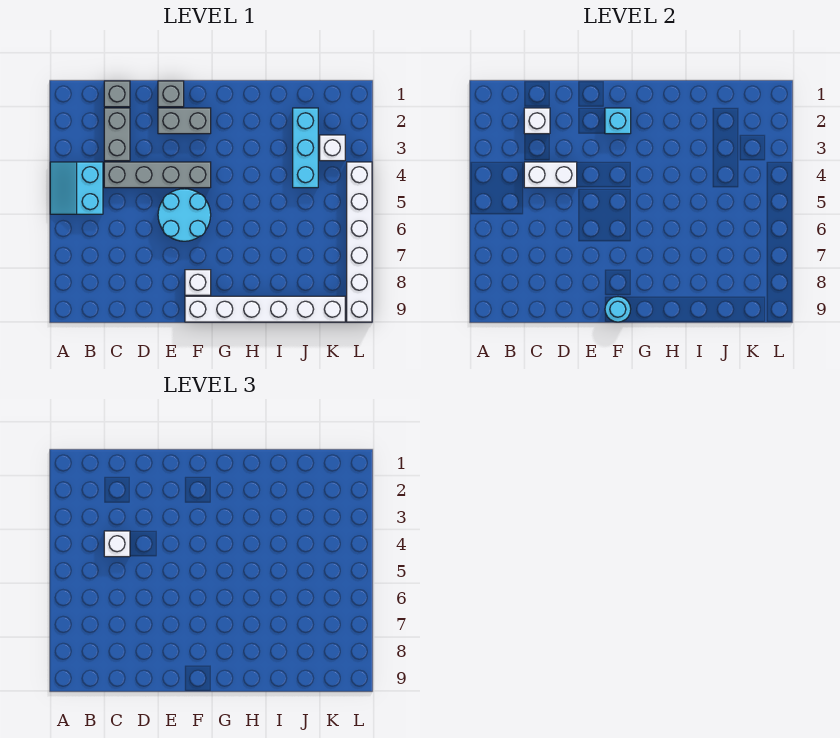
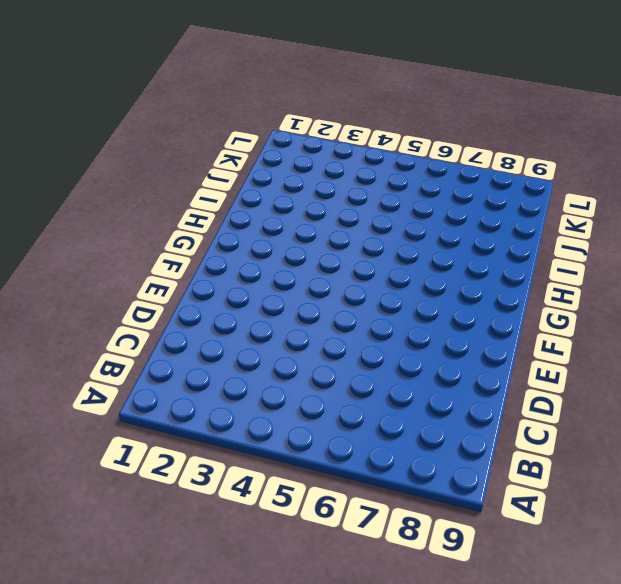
none -> cyan 2x2 slope [50,162,103,214]
none -> grey 1x1 brick [104,81,130,107]
none -> grey 1x2 brick [104,108,130,161]

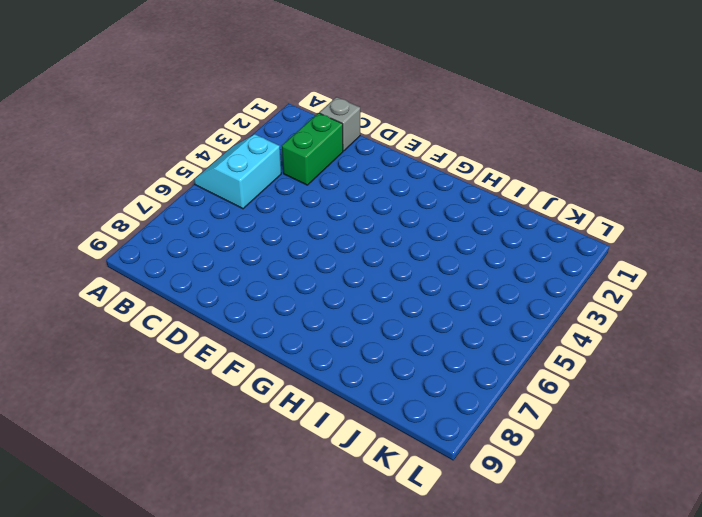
green 1x2 brick [282,113,343,185] -> grey 1x2 brick [104,108,130,161]
none -> grey 1x4 brick [104,162,211,188]
none -> grey 1x1 brick [158,81,184,107]
none -> grey 1x2 brick [158,108,211,134]

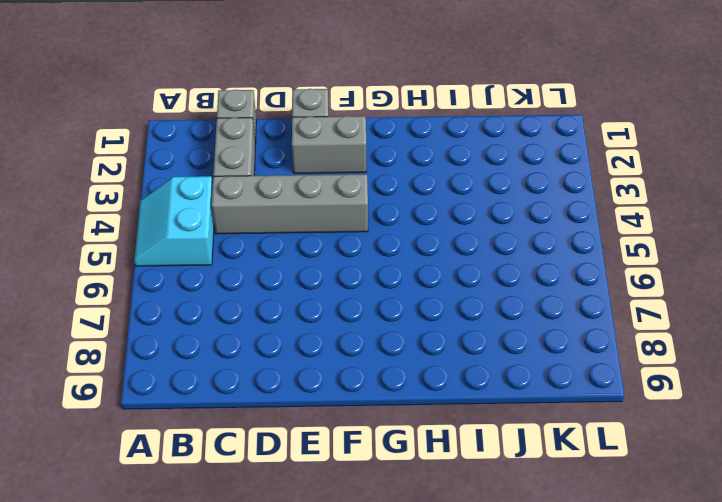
none -> cyan 2x2 round brick [158,189,211,241]
none -> white 1x1 brick [185,270,211,295]
none -> white 1x6 brick [185,296,345,322]

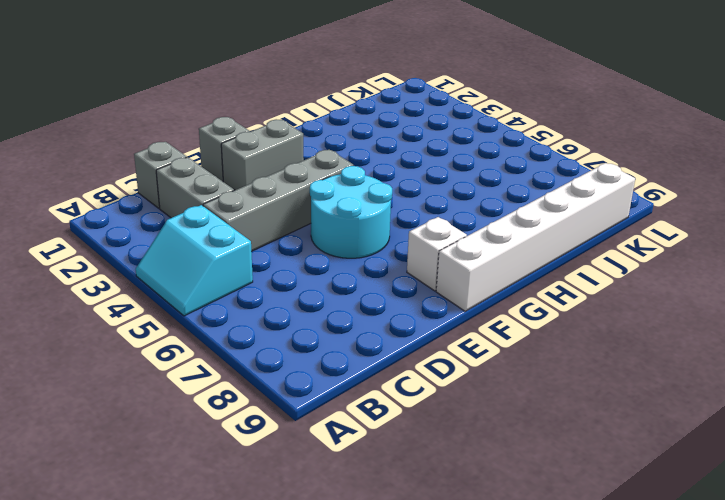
none -> cyan 1x3 brick [293,108,318,188]
none -> white 1x1 brick [320,135,345,161]
none -> white 1x6 brick [347,162,372,322]

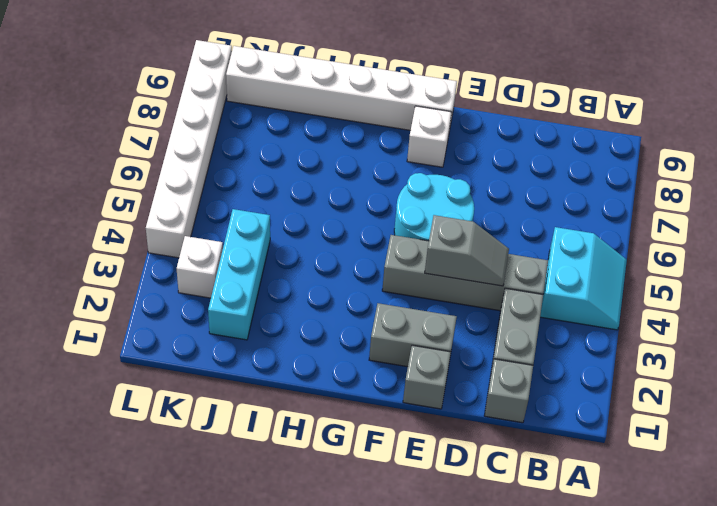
grey 1x2 slope [425,215,509,286] -> white 1x2 brick [524,162,577,188]
none -> white 1x1 brick [524,108,550,134]
none -> cyan 1x1 brick [605,108,631,134]
none -> cyan 1x1 round brick [605,297,631,322]

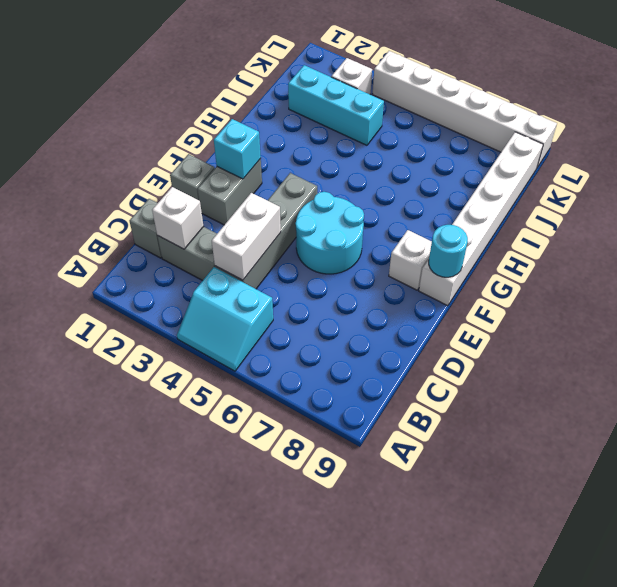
none -> white 1x1 brick [104,531,130,557]

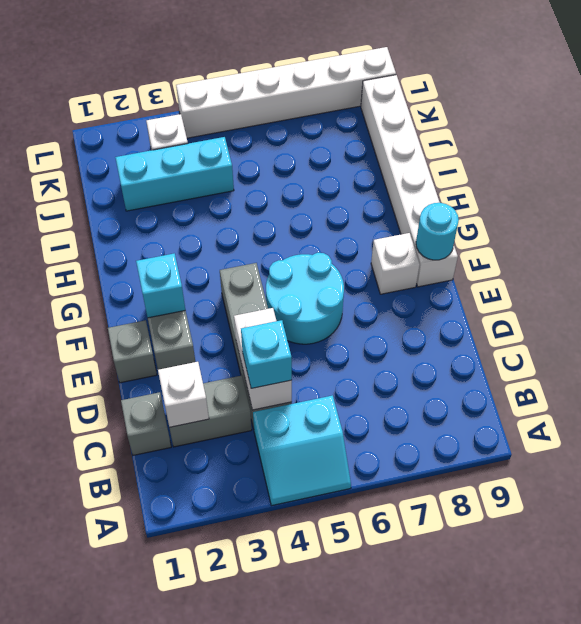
cyan 1x1 brick [241,320,292,388] -> white 1x1 brick [104,531,130,557]

